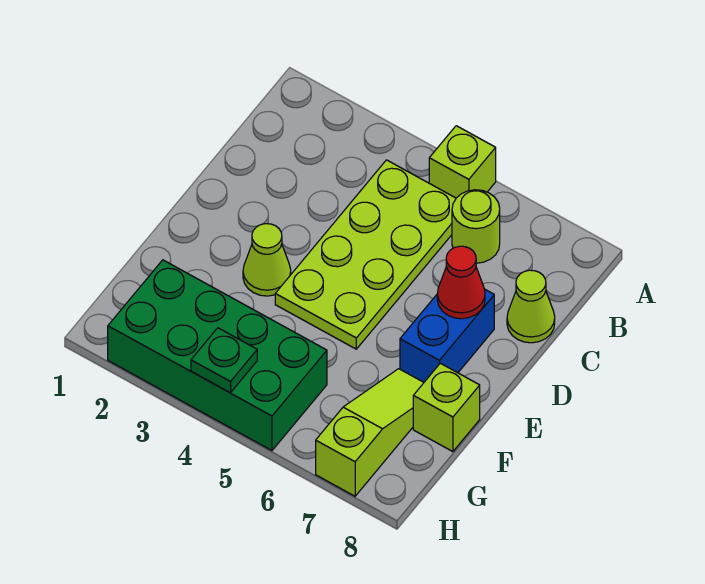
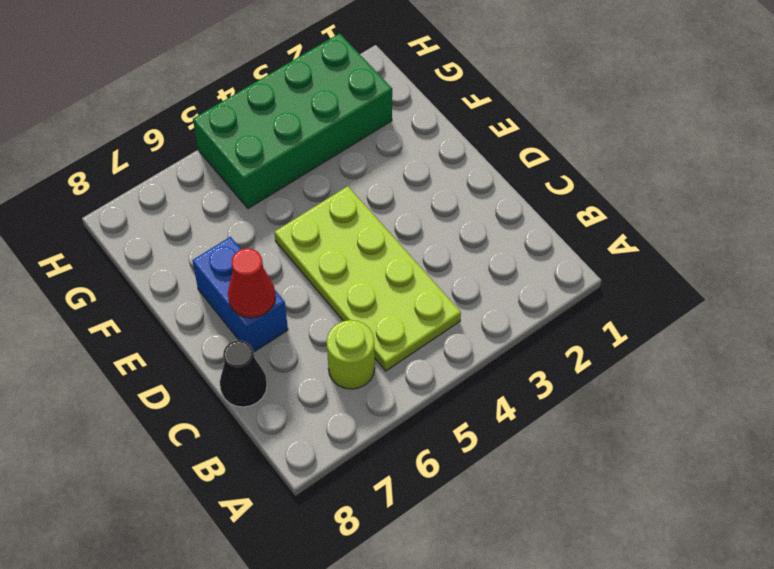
black 1x1 cone [220,341,267,407] -> lime 1x1 cone [507,270,555,343]
none -> lime 1x1 brick [429,126,496,198]
none -> lime 1x1 cone [243,224,291,296]

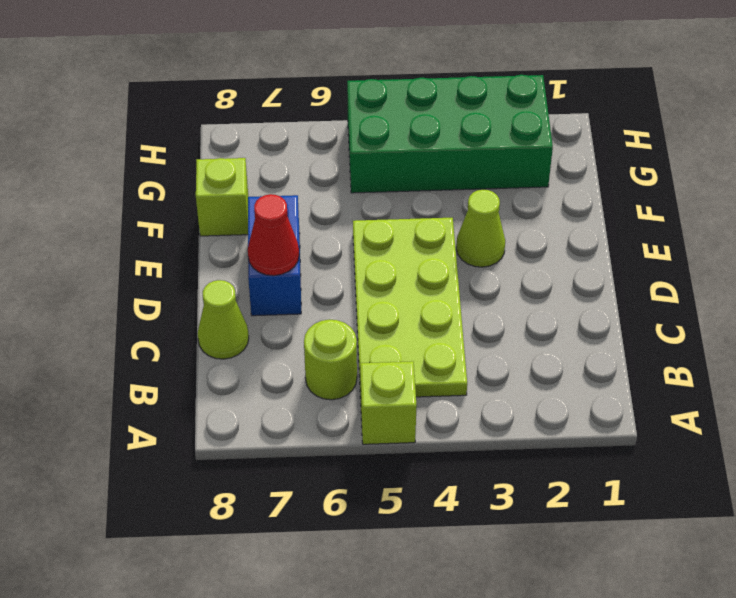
none -> lime 1x3 slope [316,369,424,496]
none -> green 1x1 plate [191,328,257,393]

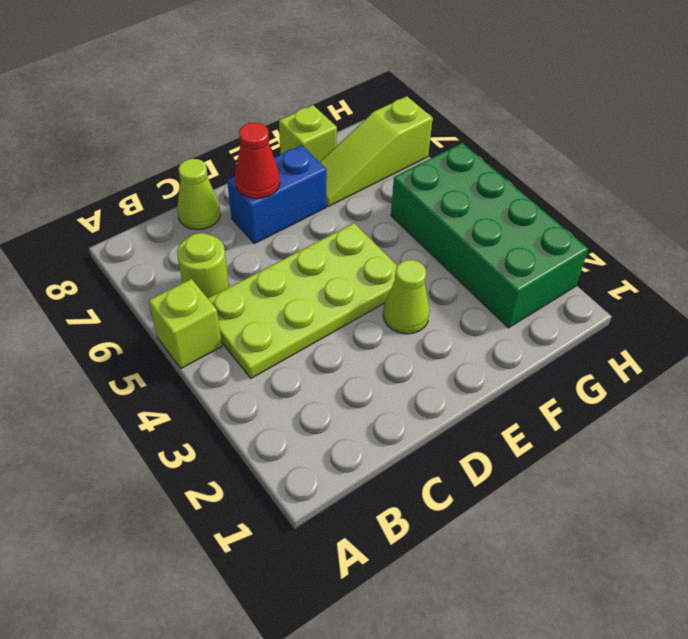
none -> green 1x1 plate [191,328,257,393]

